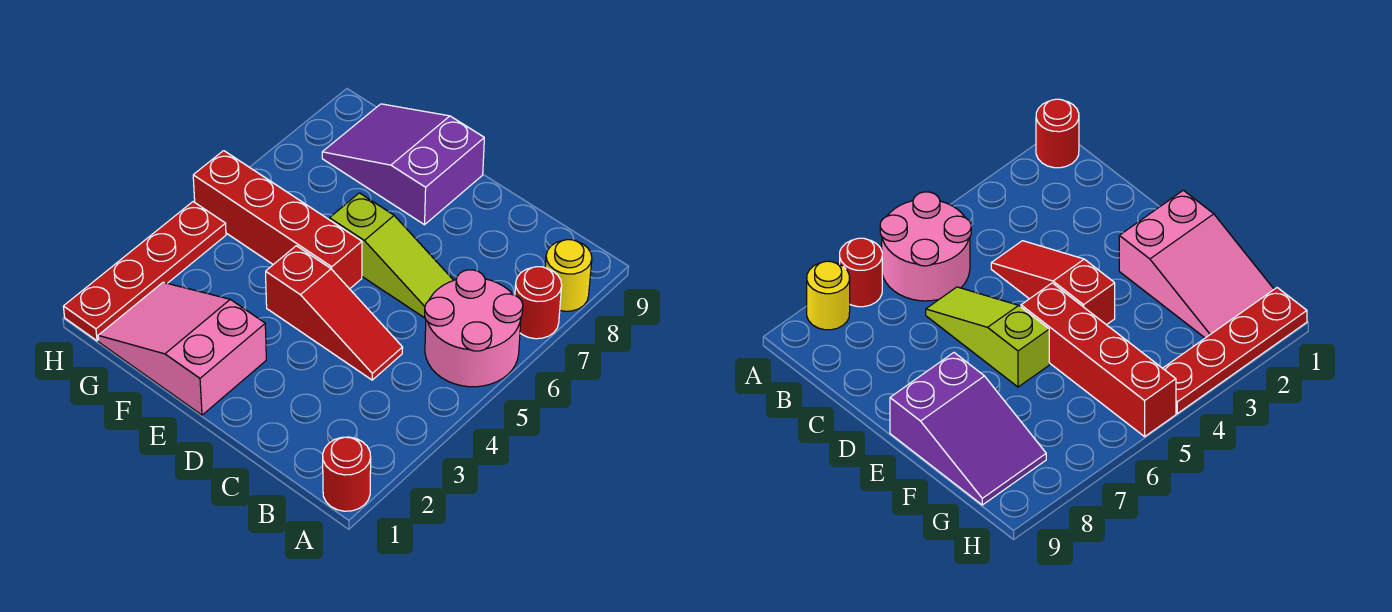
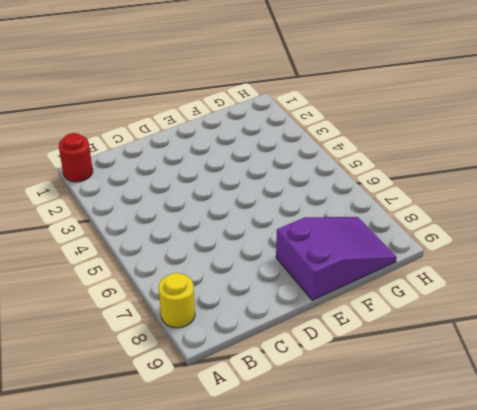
none -> pink 2x2 round brick [425,270,523,387]
none -> red 1x1 round brick [515,267,562,339]

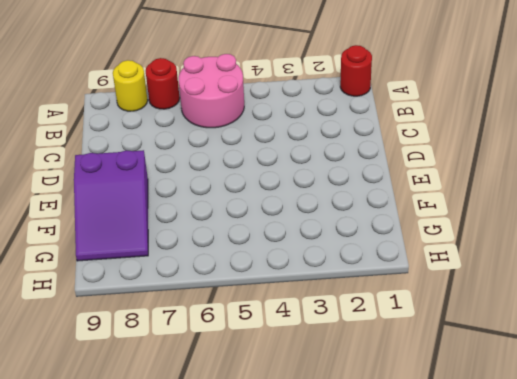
none -> red 1x3 slope [266,246,403,380]
none -> lime 1x3 slope [330,193,454,318]

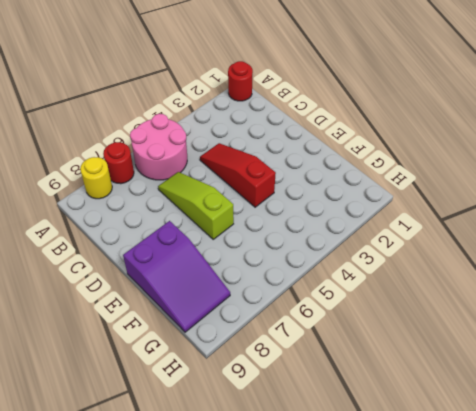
none -> pink 2x3 slope [98,282,266,415]
none -> red 1x4 brick [193,151,362,289]

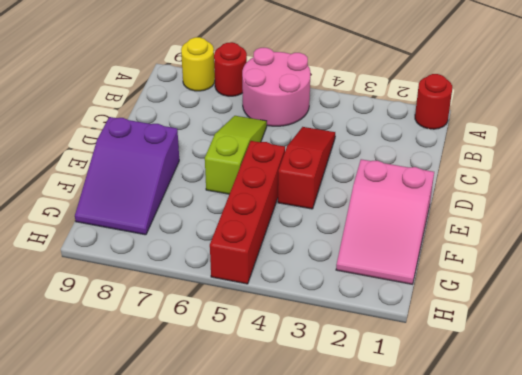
none -> red 1x4 plate [63,202,226,341]

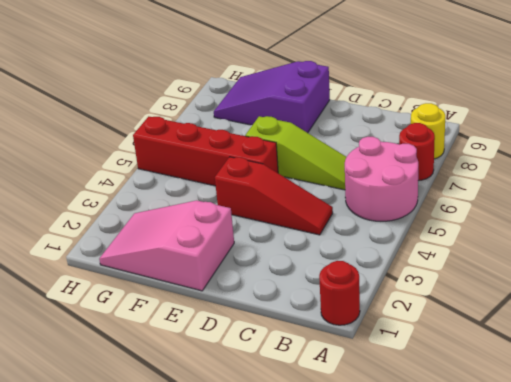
none -> red 1x4 plate [63,202,226,341]

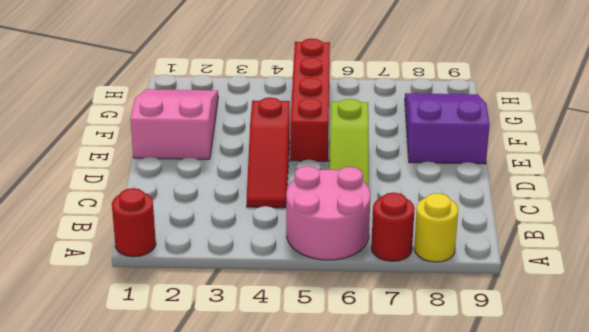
none -> red 1x4 plate [63,202,226,341]

